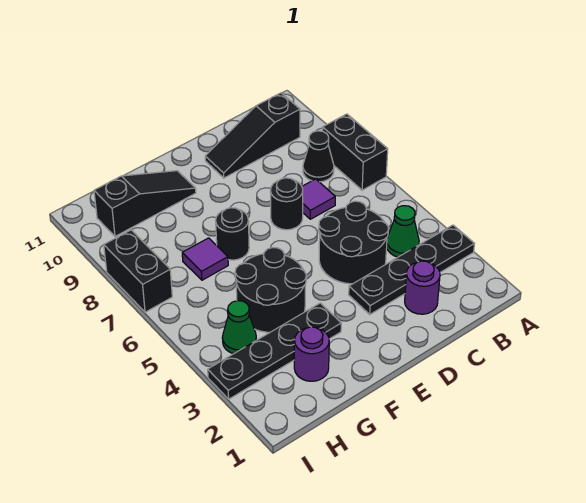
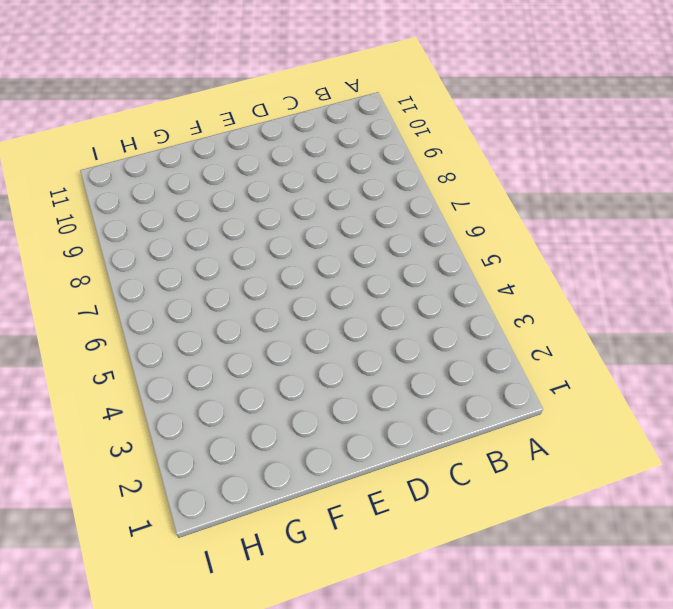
none -> black 1x4 plate [349,225,474,314]
none -> black 1x2 brick [323,114,388,190]
none -> green 1x1 cone [387,206,419,257]

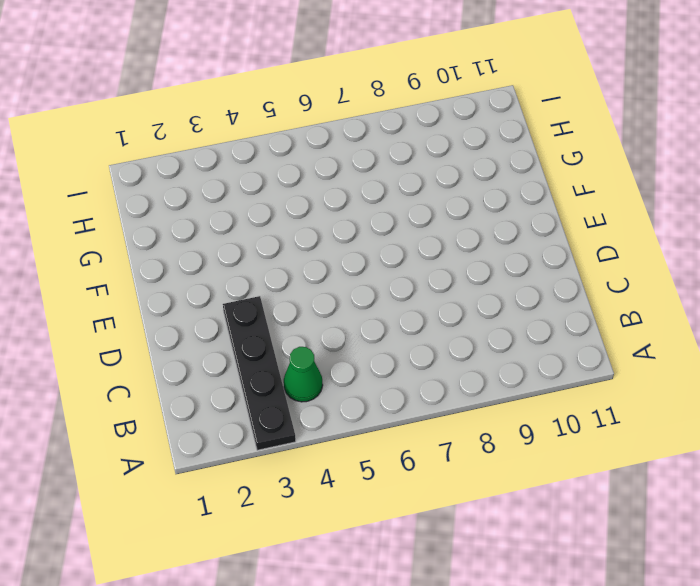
none -> black 1x2 brick [323,114,388,190]
none -> black 1x1 cone [303,131,334,182]
none -> black 1x3 slope [205,93,300,178]

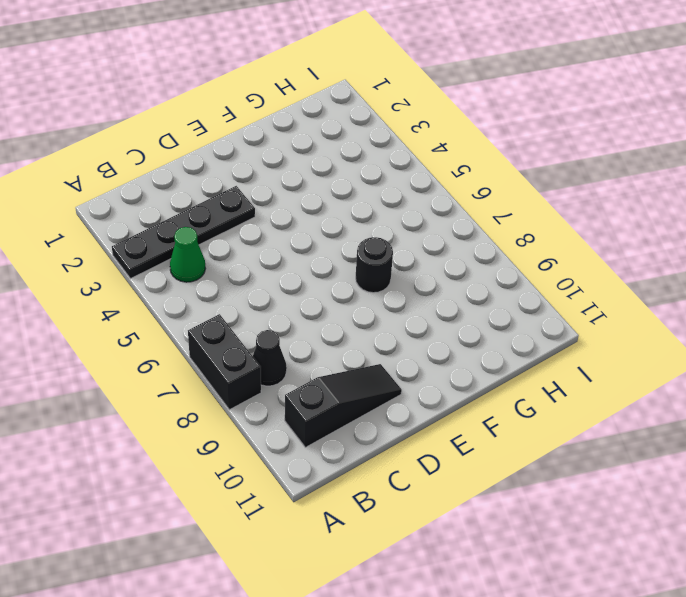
none -> purple 1x1 round brick [405,261,440,314]
none -> black 2x2 round brick [319,201,389,284]
none -> purple 1x1 tile [302,179,335,219]

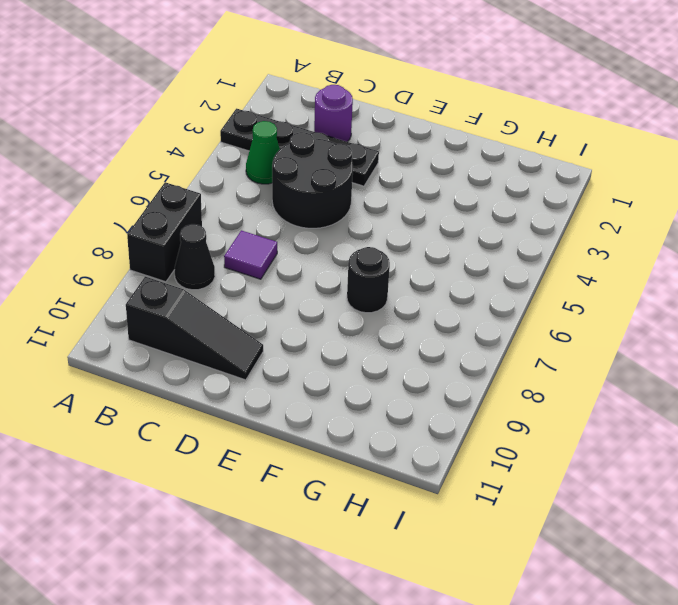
none -> black 1x1 round brick [270,178,303,230]
none -> black 1x4 plate [208,303,341,399]
none -> black 2x2 round brick [235,247,306,332]

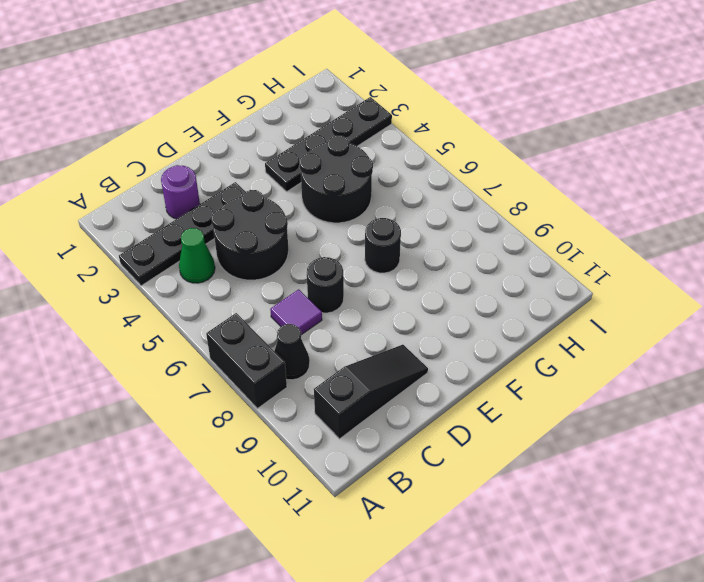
none -> black 1x3 slope [94,171,196,236]
none -> purple 1x1 round brick [294,327,329,381]
none -> purple 1x1 tile [182,238,228,280]

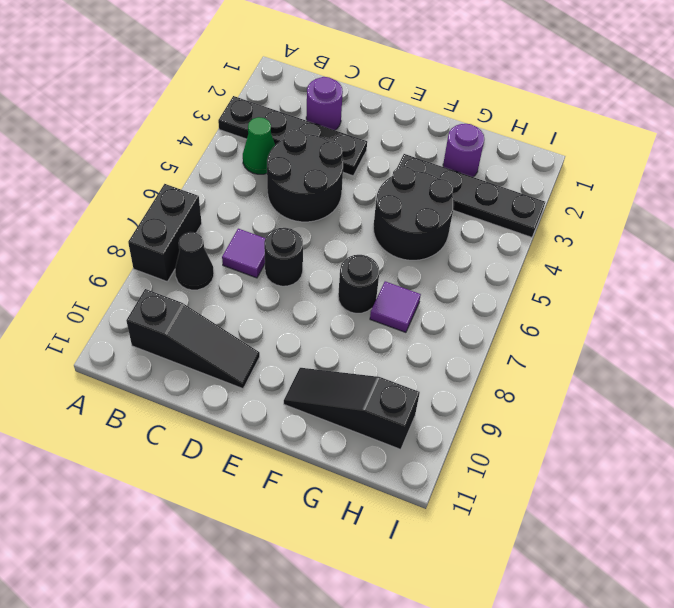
none -> green 1x1 cone [222,301,256,354]
none -> black 1x2 brick [104,230,172,312]

